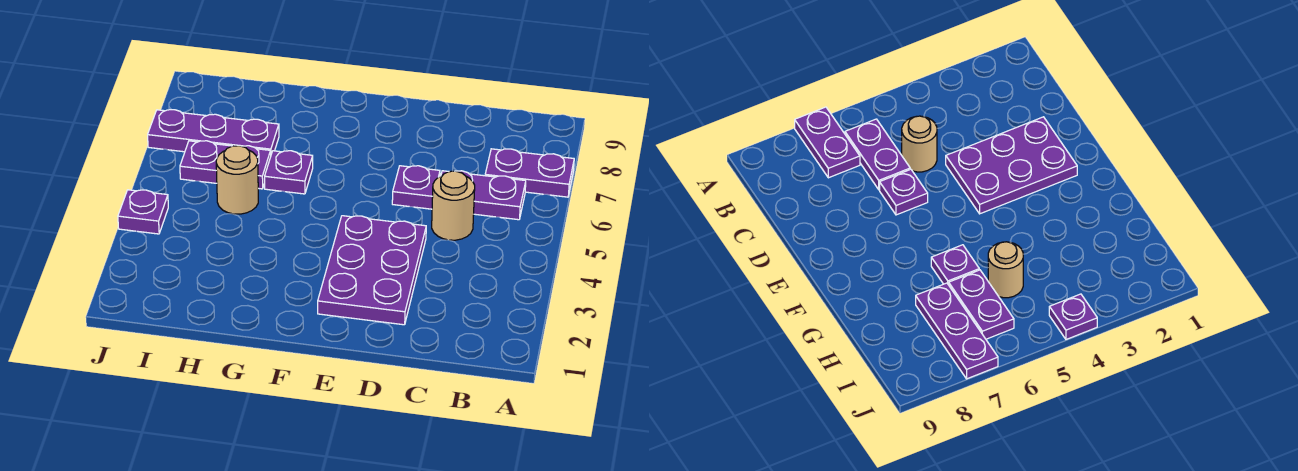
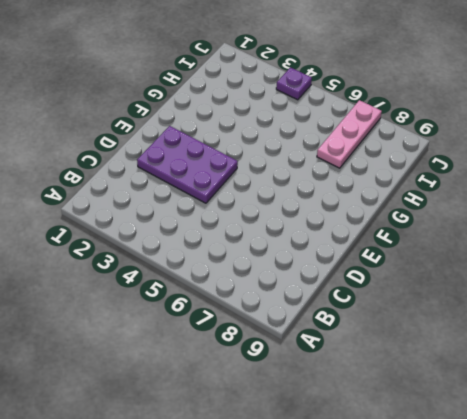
pink 1x3 plate [317,100,382,168] -> purple 1x3 plate [148,110,279,154]
none -> purple 1x2 plate [485,149,574,197]
none -> purple 1x2 plate [441,171,526,220]

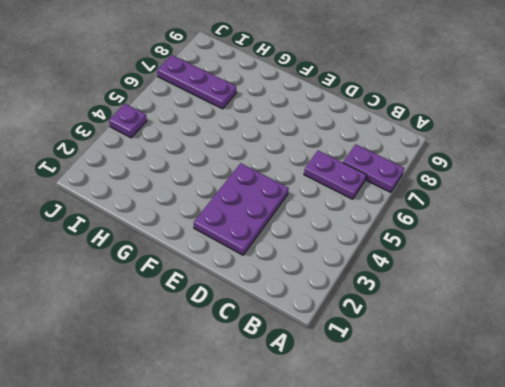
none -> tan 1x1 round brick [432,171,475,240]
none -> purple 1x1 plate [392,166,440,209]

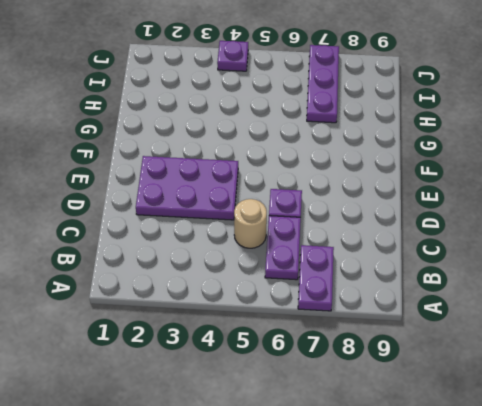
none -> purple 1x1 plate [265,151,313,194]
none -> tan 1x1 round brick [216,146,258,214]

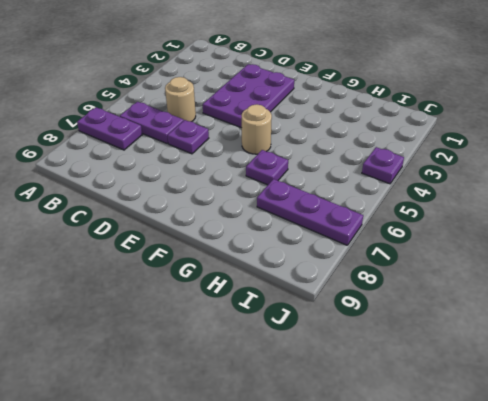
tan 1x1 round brick [242,104,272,154] -> tan 1x1 round brick moved to [216,146,258,214]
none -> purple 1x2 plate [180,141,271,189]

